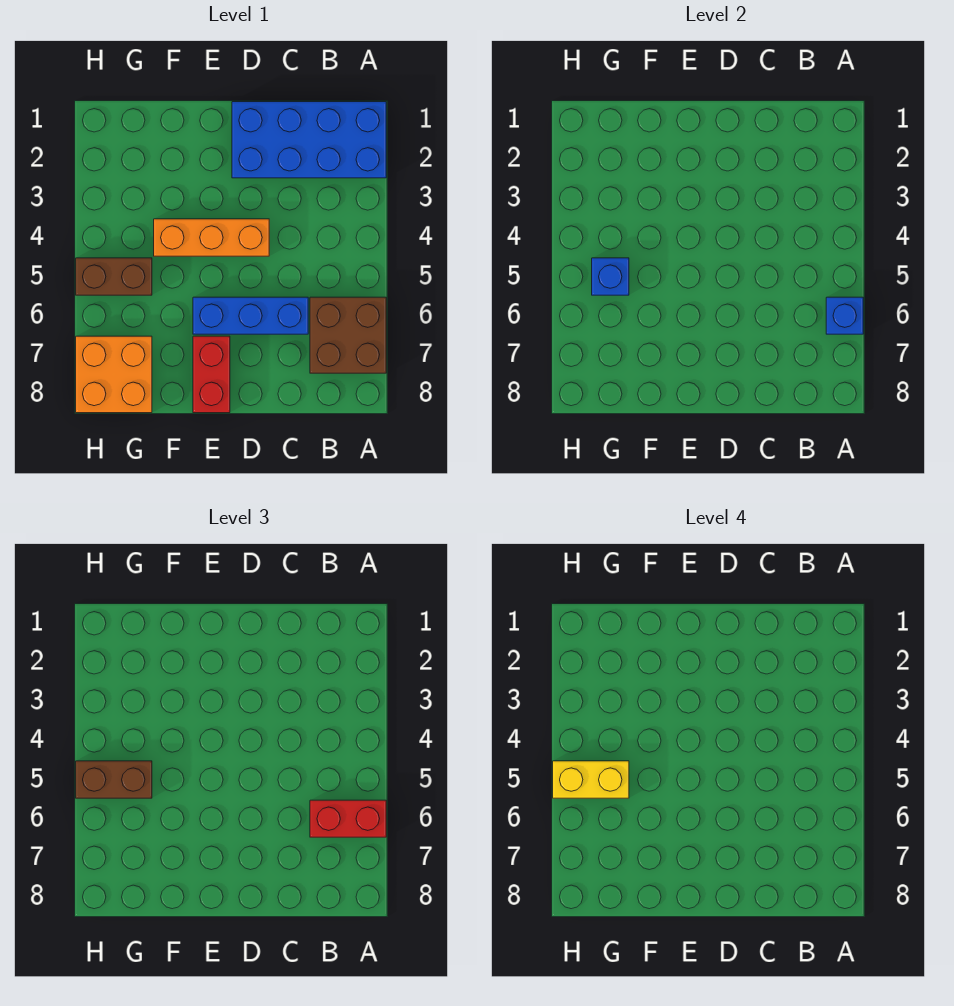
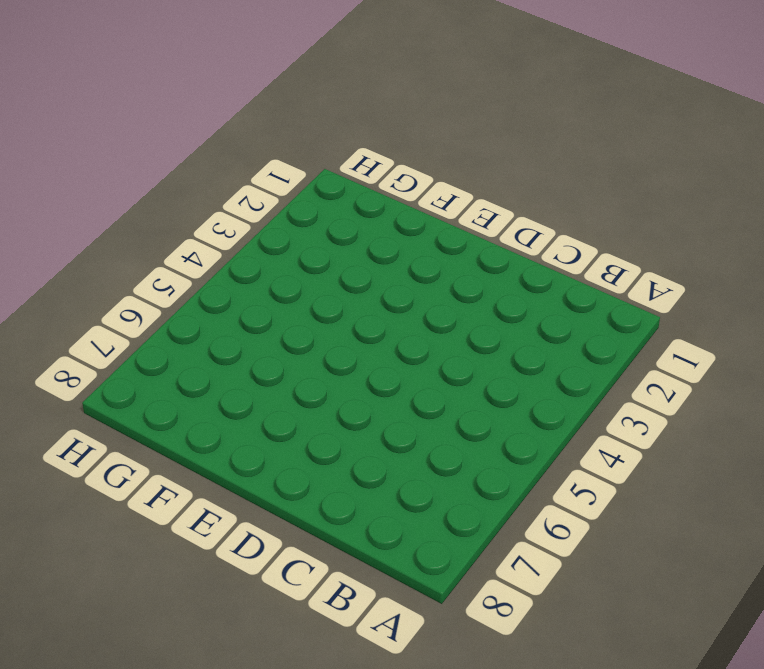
none -> blue 2x4 brick [232,102,386,178]
none -> brown 2x2 brick [310,297,386,373]
none -> blue 1x3 brick [193,297,308,334]

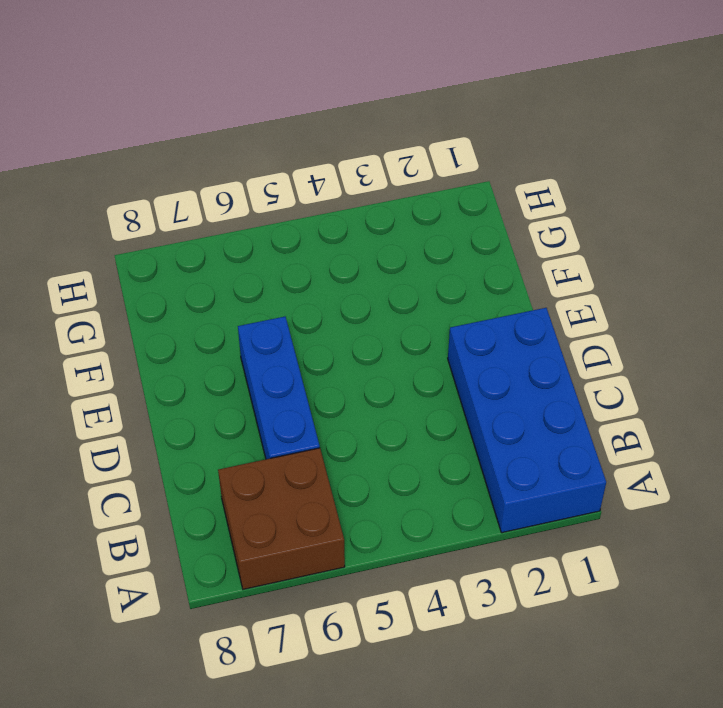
none -> orange 1x3 brick [154,219,269,256]
none -> red 1x2 brick [193,336,230,413]
none -> brown 1x2 brick [76,258,152,295]

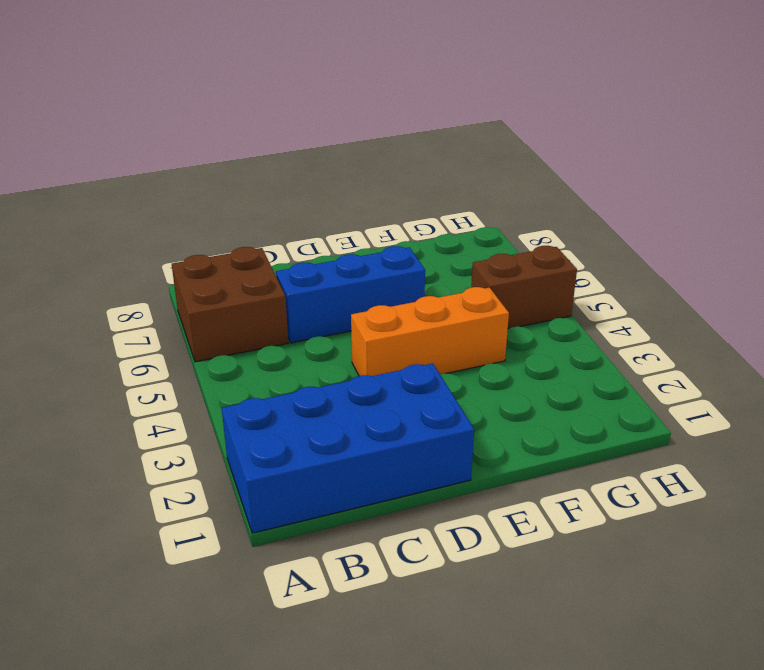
none -> red 1x2 brick [193,336,230,413]
none -> orange 2x2 brick [76,336,152,413]
none -> blue 1x1 brick [826,297,863,334]

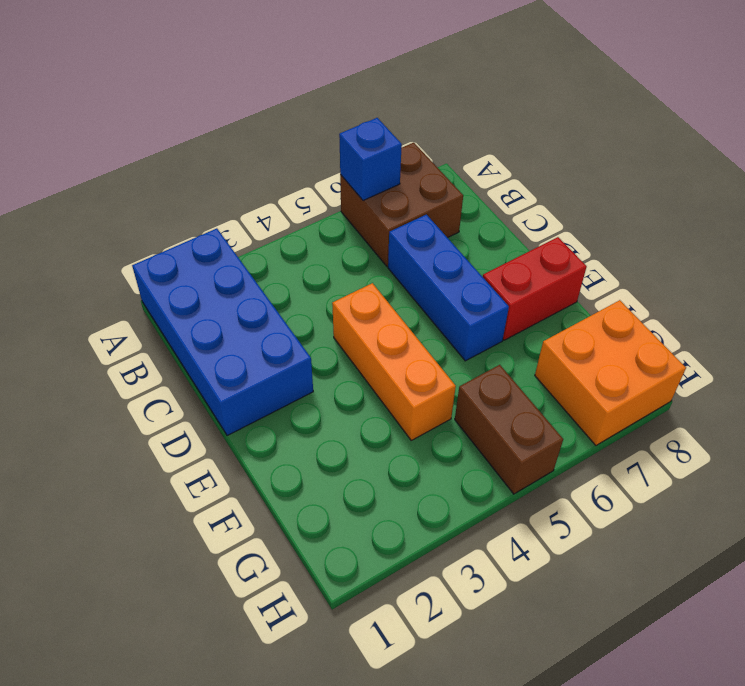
none -> blue 1x1 brick [592,258,629,295]
none -> red 1x2 brick [310,800,386,837]
none -> brown 1x2 brick [76,761,152,798]

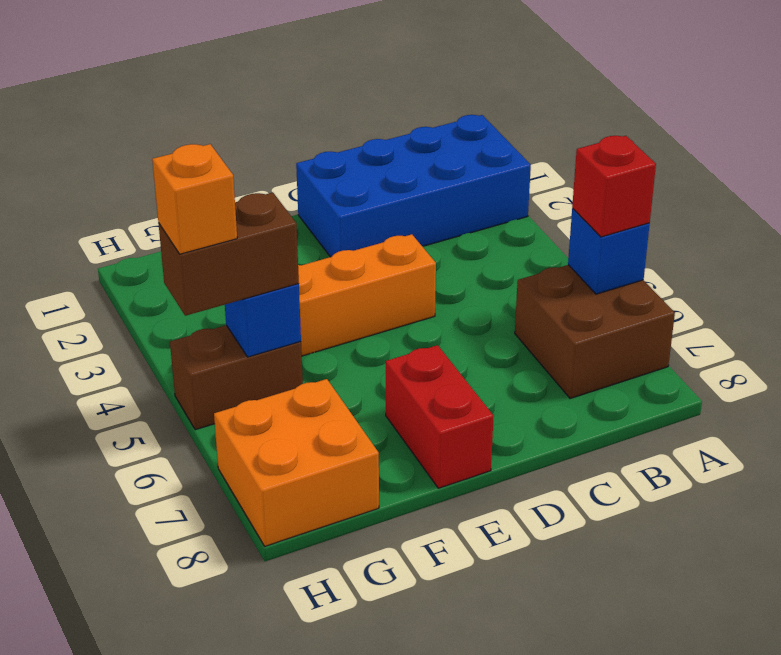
red 1x1 brick [572,136,656,237] -> red 1x2 brick [310,800,386,837]
orange 1x1 brick [152,144,237,254] -> yellow 1x2 brick [553,761,629,798]
none -> blue 1x3 brick [193,297,308,334]

